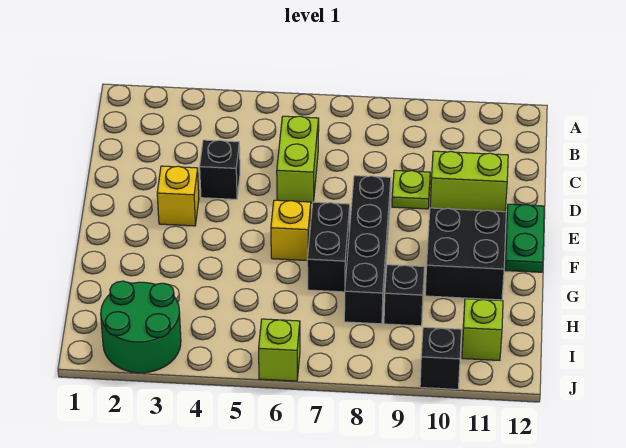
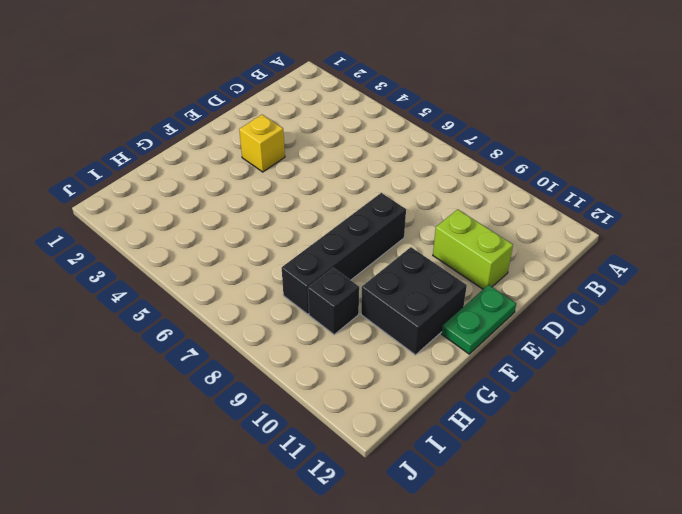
none -> lime 1x2 brick [277,116,319,203]
none -> black 1x1 brick [200,140,240,199]
none -> lime 1x1 plate [392,170,430,209]

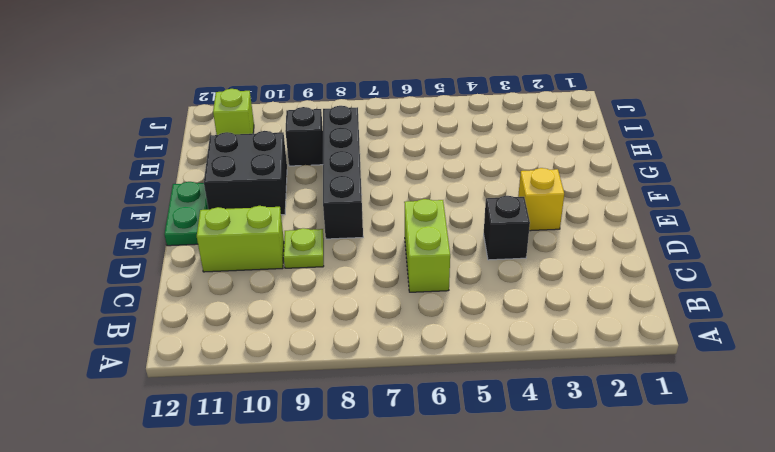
none -> yellow 1x1 brick [271,200,311,261]
none -> black 1x2 brick [307,202,350,292]
none -> green 2x2 round brick [101,281,181,373]

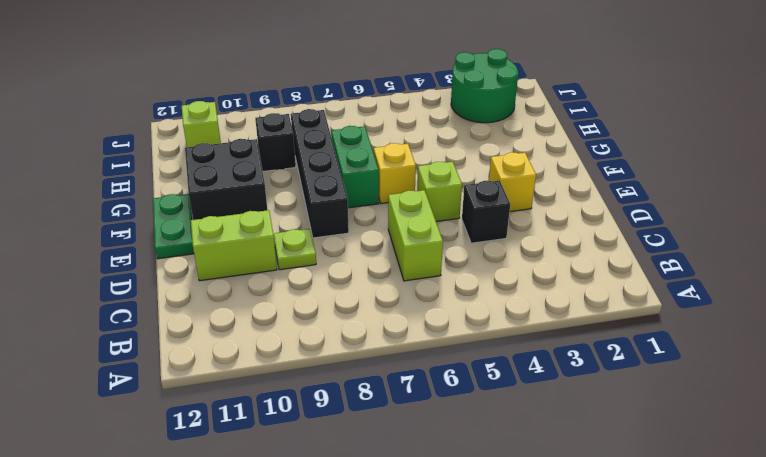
lime 1x1 brick [417,162,462,221] -> lime 1x1 brick moved to [259,319,300,381]
green 1x2 brick [331,126,379,208] -> black 1x2 brick [307,202,350,292]
none -> black 1x1 brick [420,327,461,389]

